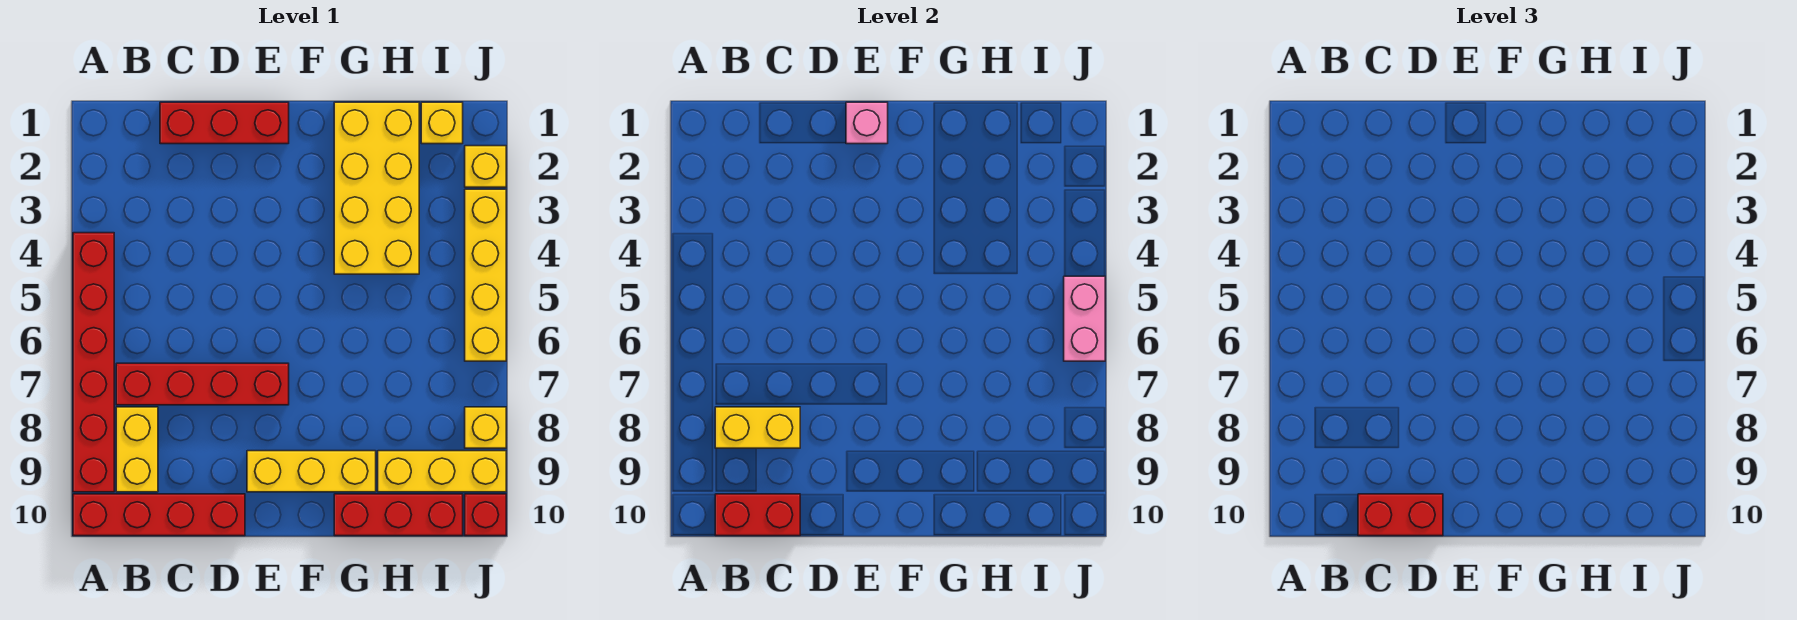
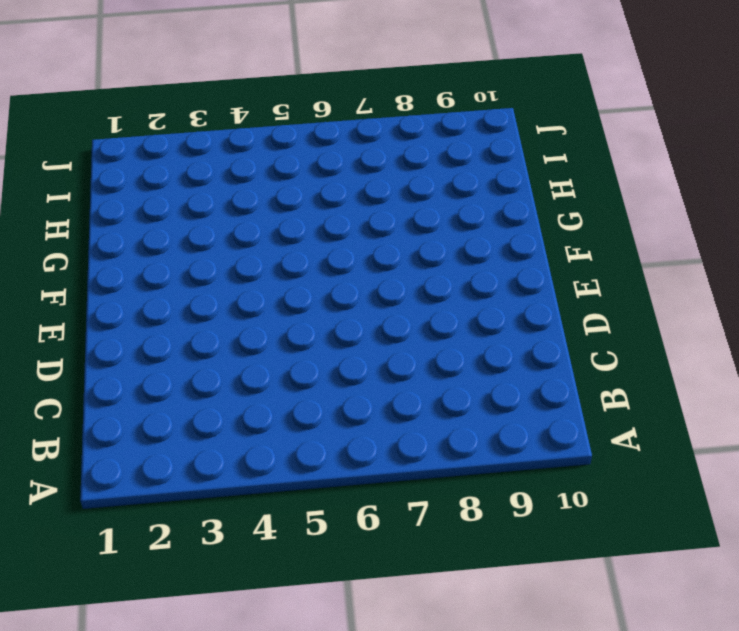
none -> red 1x6 brick [73,233,114,492]
none -> red 1x4 brick [73,494,245,536]
none -> red 1x4 brick [116,363,289,405]

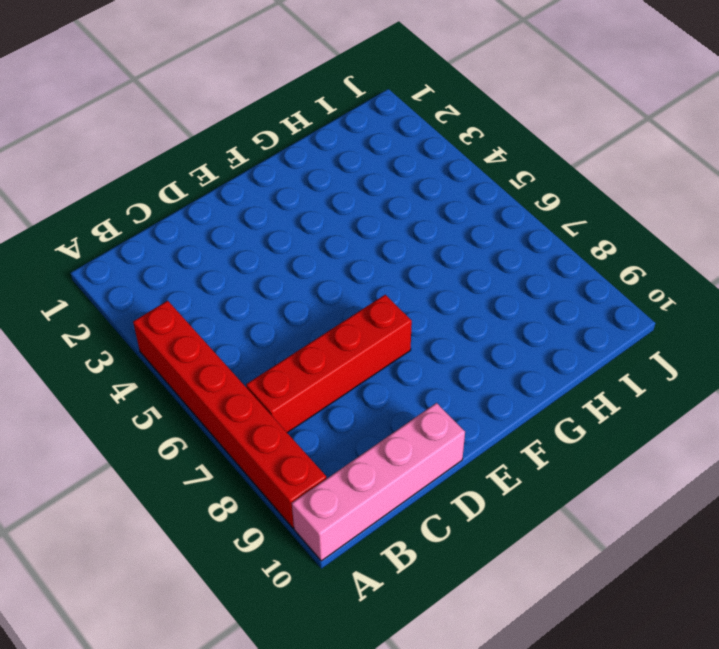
pink 1x4 brick [292,403,465,561] -> red 1x4 brick [73,494,245,536]
none -> yellow 1x2 brick [116,407,158,492]
none -> red 1x3 brick [160,102,289,144]
none -> yellow 1x3 brick [247,451,376,492]

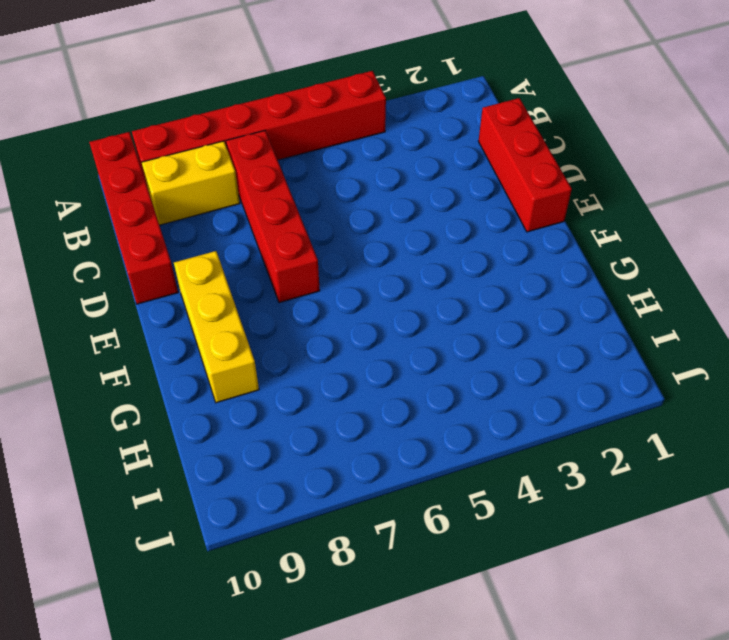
none -> yellow 2x4 brick [334,102,419,274]
none -> red 1x3 brick [334,494,463,536]
none -> yellow 1x3 brick [378,451,506,492]

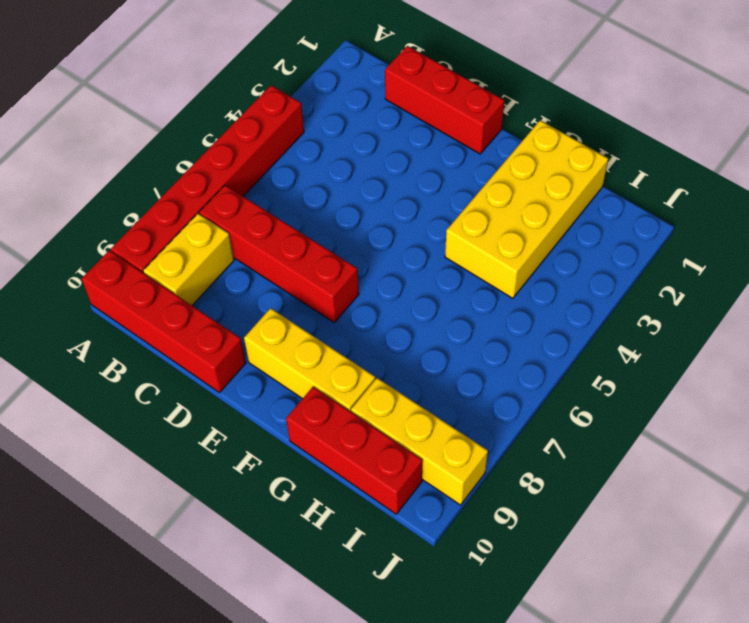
none -> yellow 1x1 brick [421,102,463,144]
none -> yellow 1x1 brick [465,146,506,187]
none -> yellow 1x4 brick [465,189,506,361]

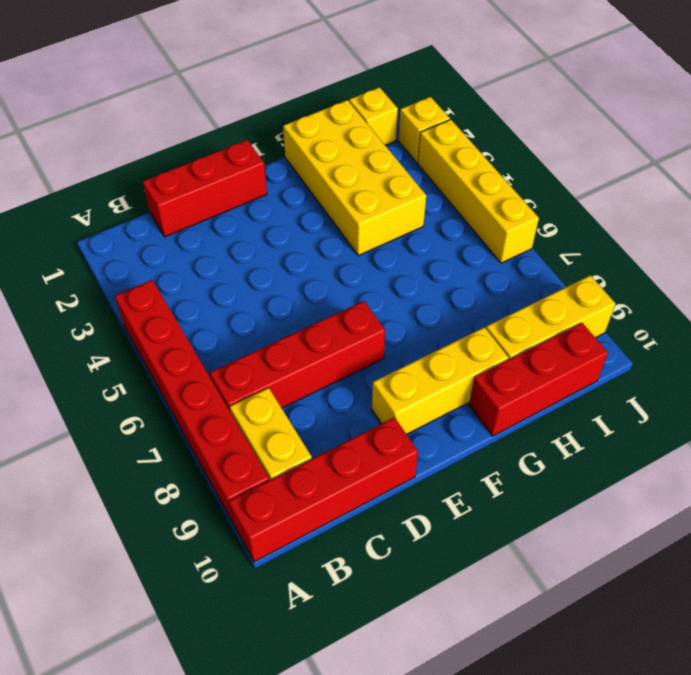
none -> yellow 1x1 brick [465,407,506,448]
none -> red 1x1 brick [465,494,506,536]
none -> yellow 1x2 brick [715,407,800,448]

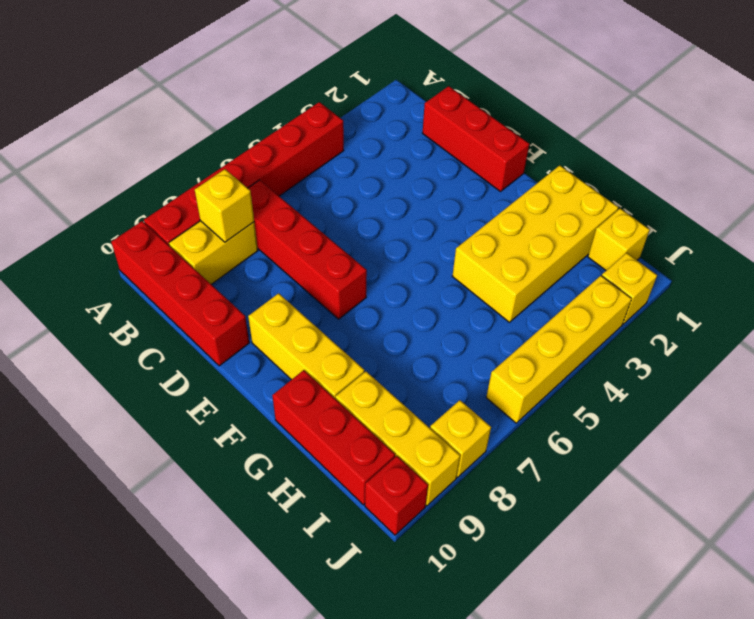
yellow 1x1 brick [195,169,254,242] -> yellow 1x2 brick [715,407,800,448]
none -> red 1x2 brick [715,494,800,536]
none -> pink 1x1 brick [846,102,888,144]
none -> pink 1x2 brick [1064,276,1105,361]

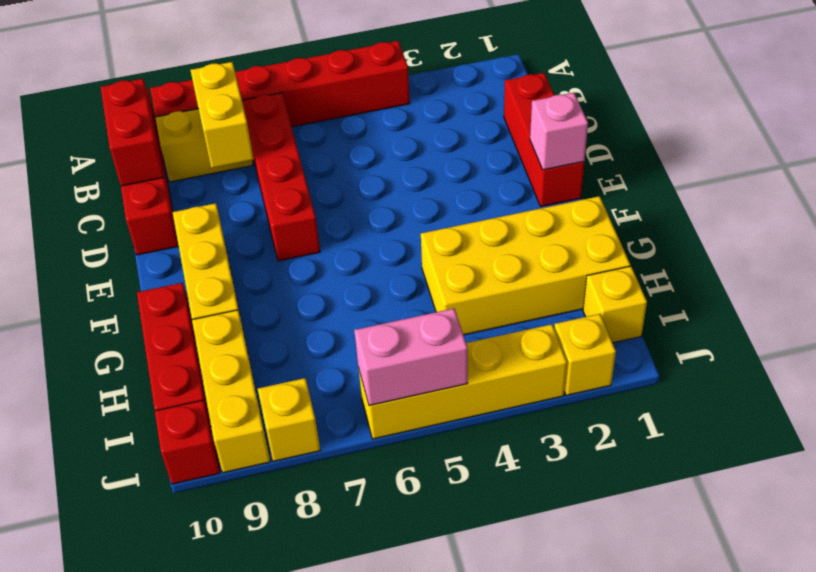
none -> red 1x2 brick [1358,494,1443,536]

